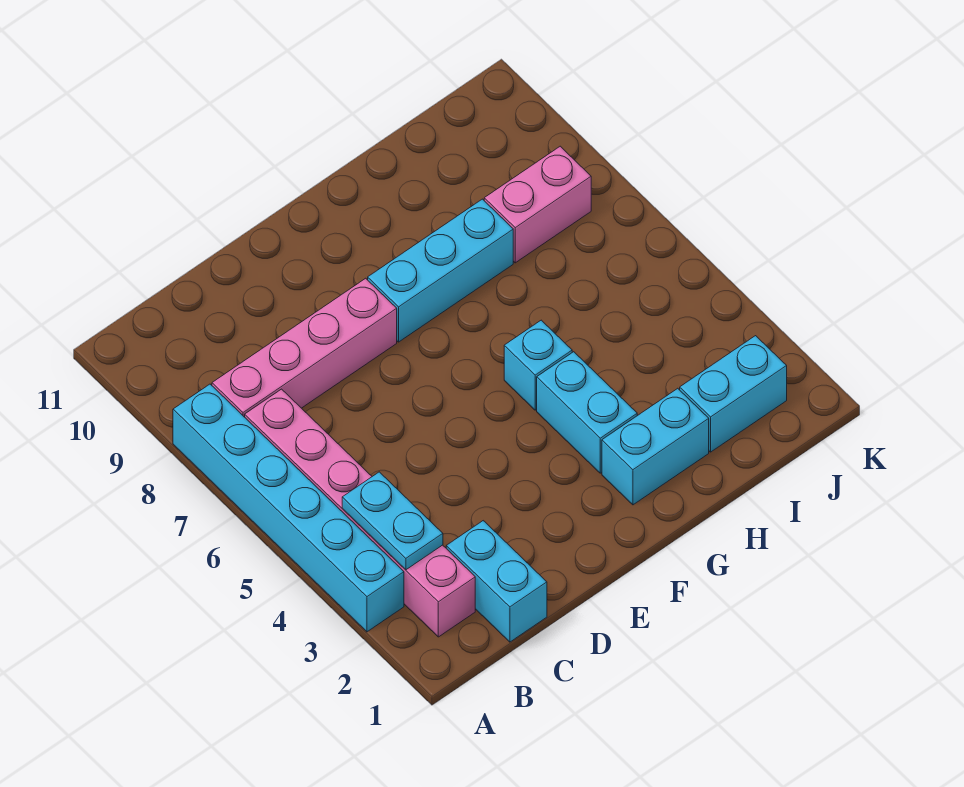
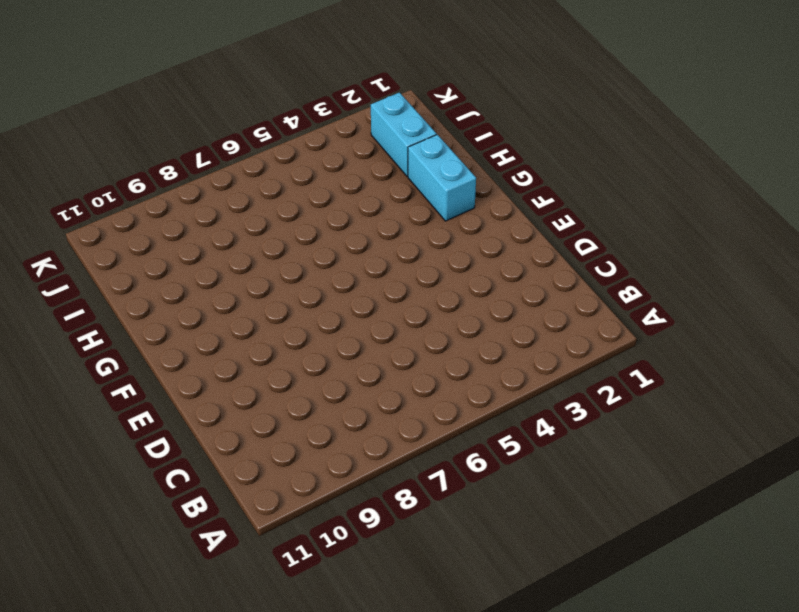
none -> cyan 1x6 brick [173,384,404,632]
none -> pink 1x6 brick [245,389,475,637]

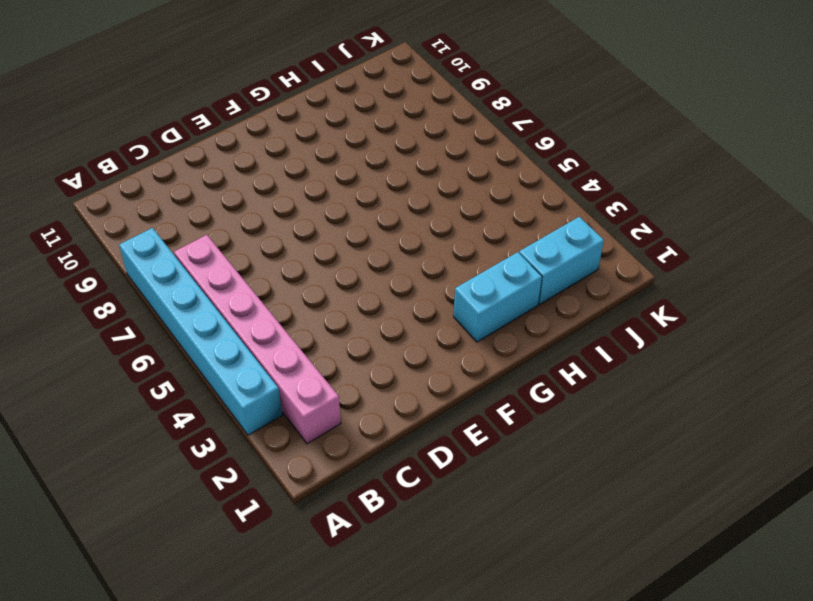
none -> pink 1x4 brick [212,278,397,417]
none -> cyan 1x2 brick [446,521,547,642]

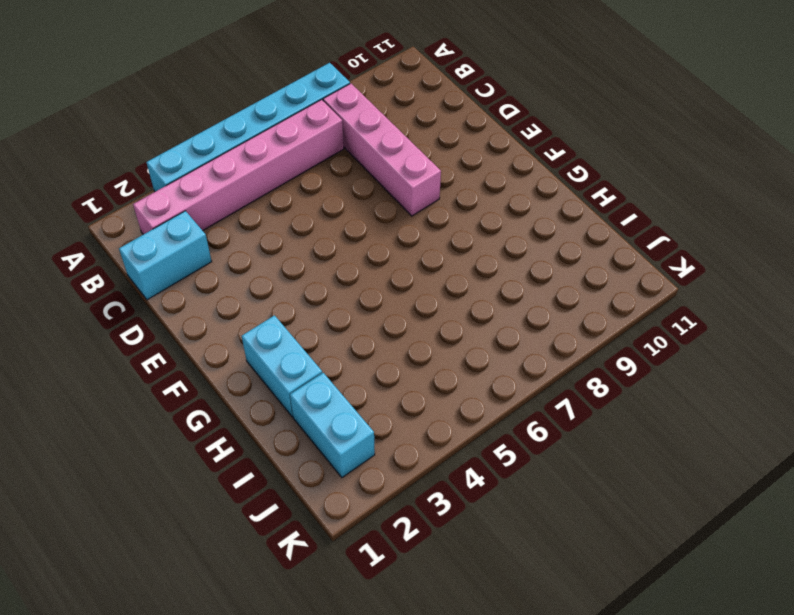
none -> cyan 1x3 brick [368,199,513,342]
none -> cyan 1x2 brick [537,352,637,473]

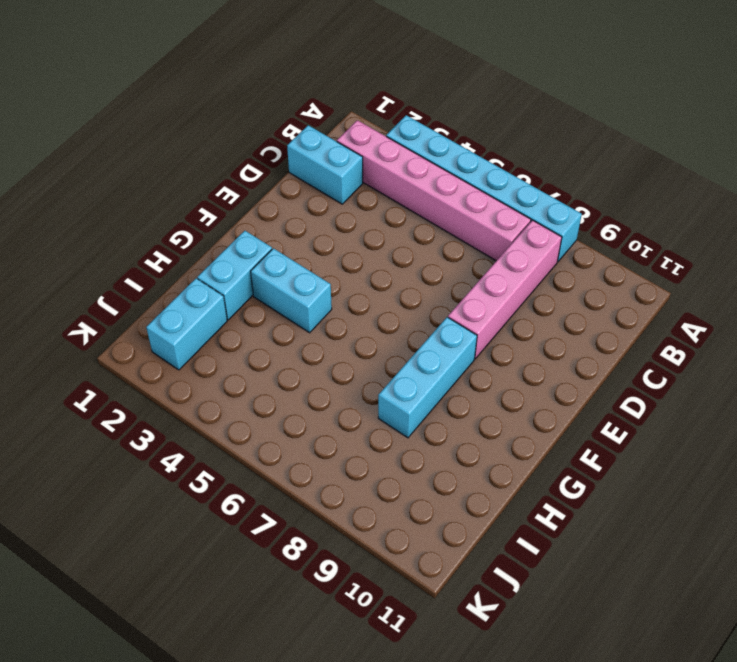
none -> cyan 1x1 brick [504,320,572,410]
none -> pink 1x2 brick [484,146,591,263]

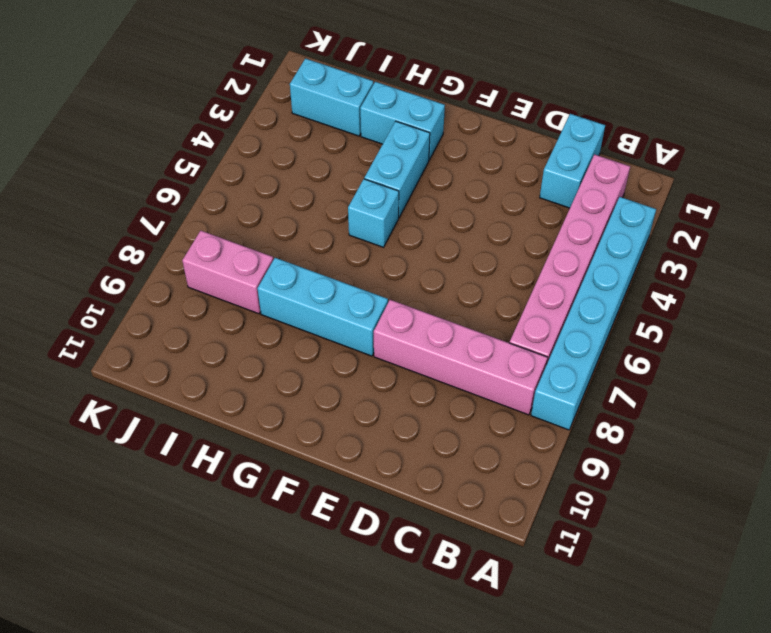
none -> cyan 1x2 plate [342,472,443,570]

